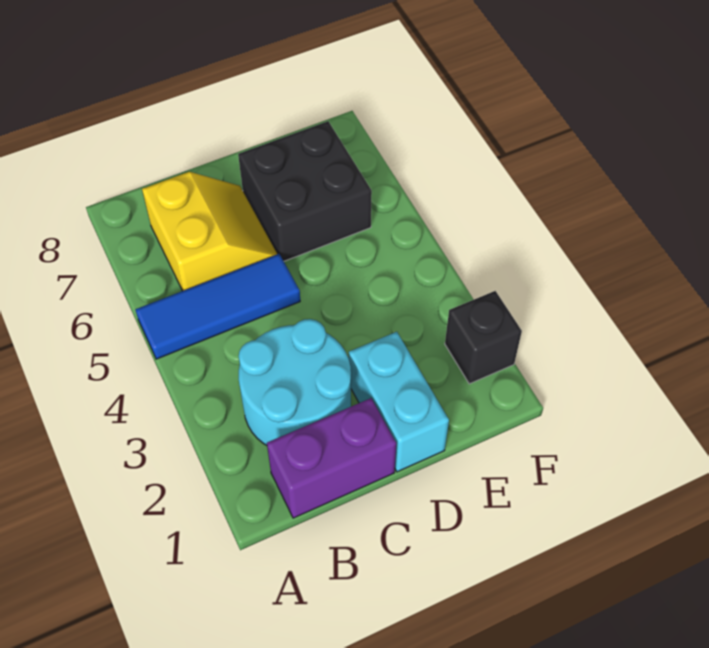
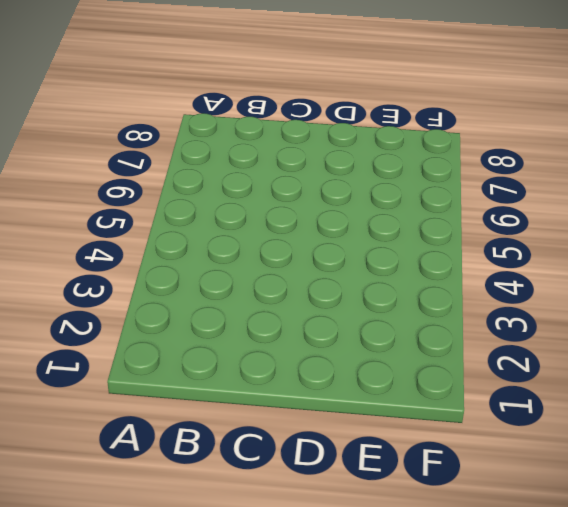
none -> blue 1x3 tile [135,254,300,359]
none -> purple 1x2 brick [267,398,396,518]

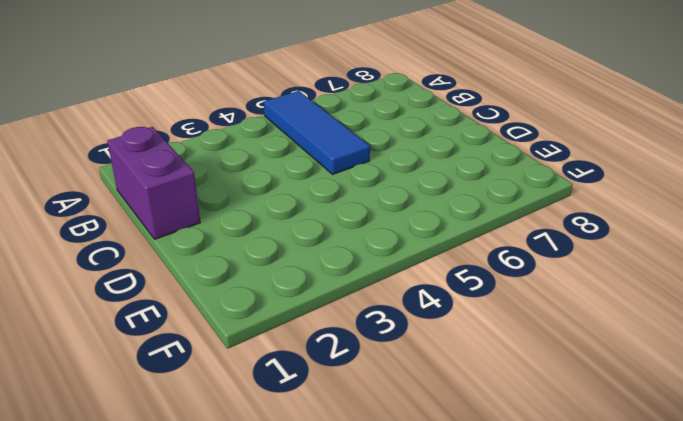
none -> cyan 2x2 round brick [239,319,351,445]
none -> yellow 2x2 slope [142,172,277,291]

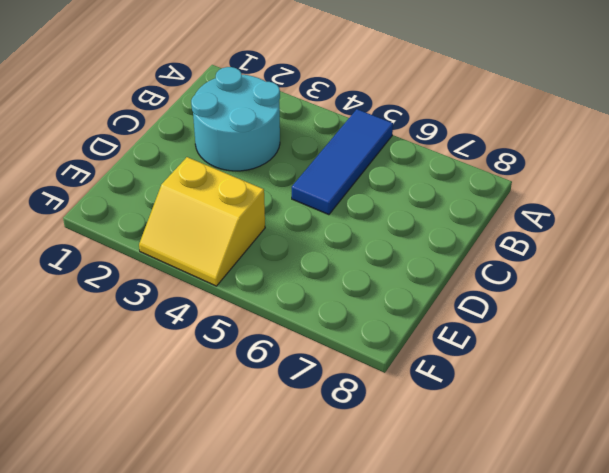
yellow 2x2 slope [139,157,265,286] -> yellow 2x2 slope moved to [142,172,277,291]
none -> purple 1x2 brick [267,398,396,518]
none -> cyan 1x2 brick [349,332,449,472]

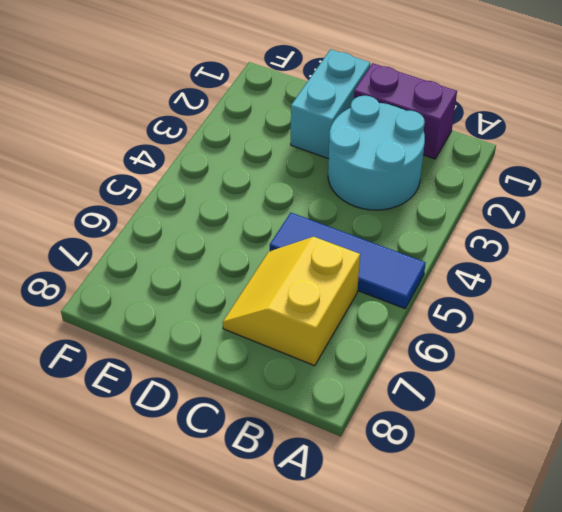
none -> black 2x2 brick [238,121,372,261]
none -> black 1x1 brick [445,291,522,384]

